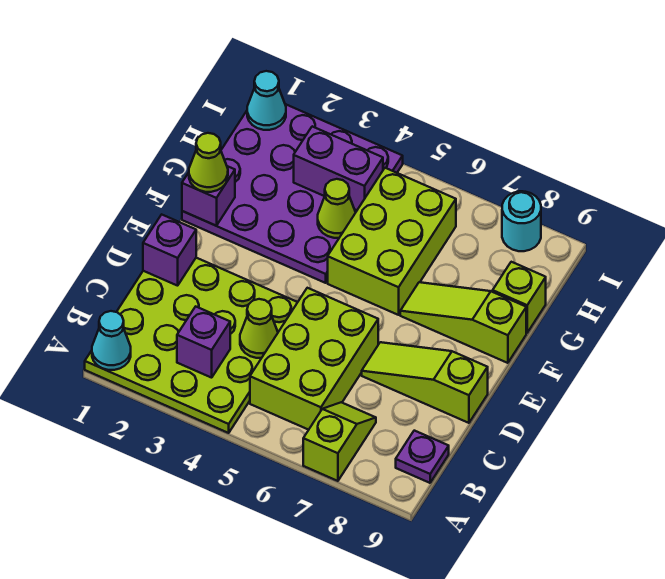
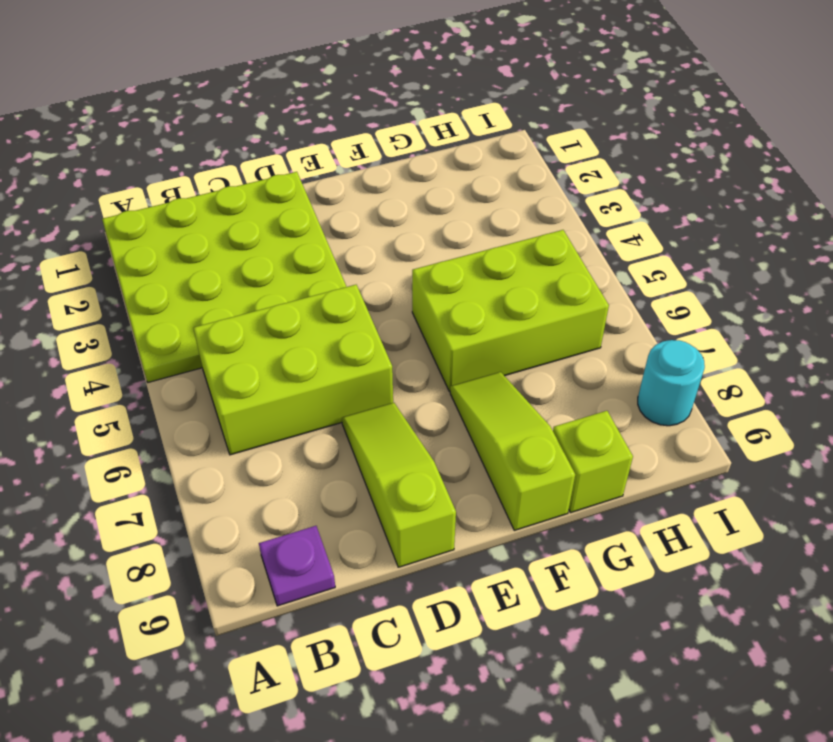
none -> lime 1x2 slope [303,402,376,481]
none -> purple 4x4 plate [182,104,403,283]
none -> cyan 1x1 cone [92,311,131,370]

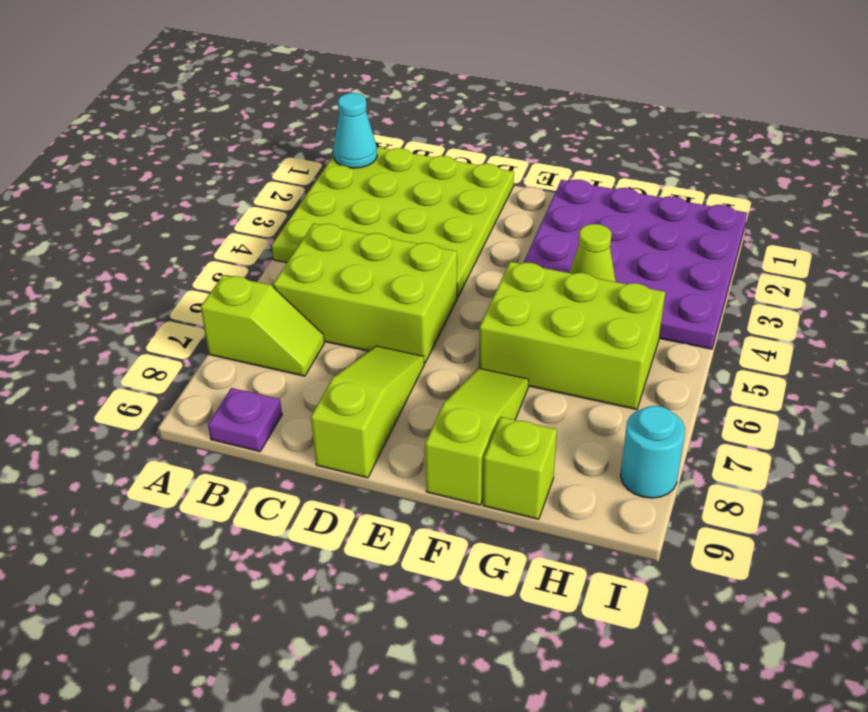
none -> purple 1x1 brick [177,307,230,378]
none -> lime 1x1 cone [240,299,278,358]
none -> purple 1x1 brick [143,214,196,286]

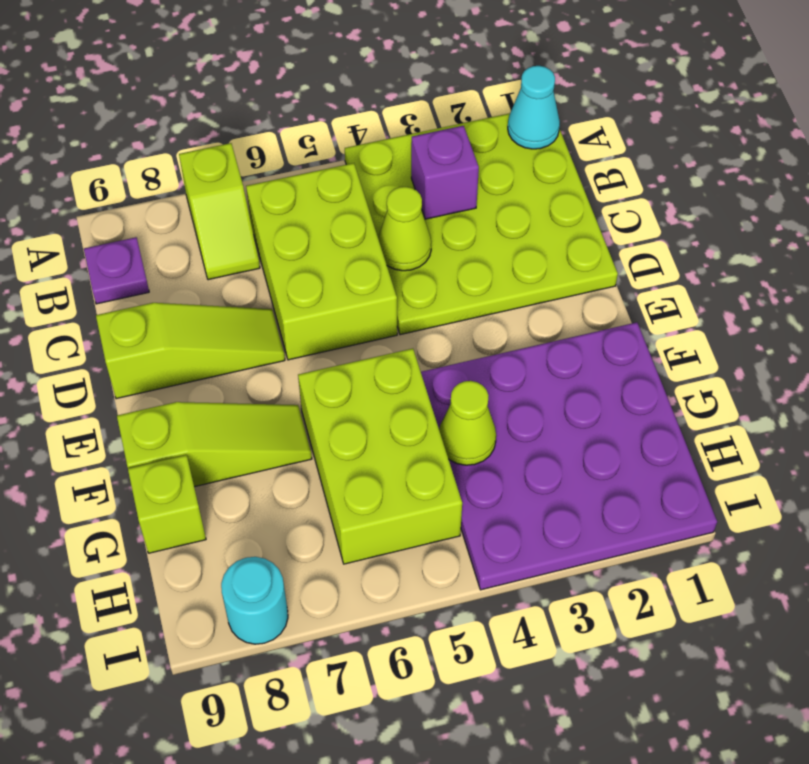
none -> purple 1x1 brick [143,214,196,286]
none -> purple 1x1 brick [182,166,235,226]
none -> purple 1x2 brick [294,126,383,210]

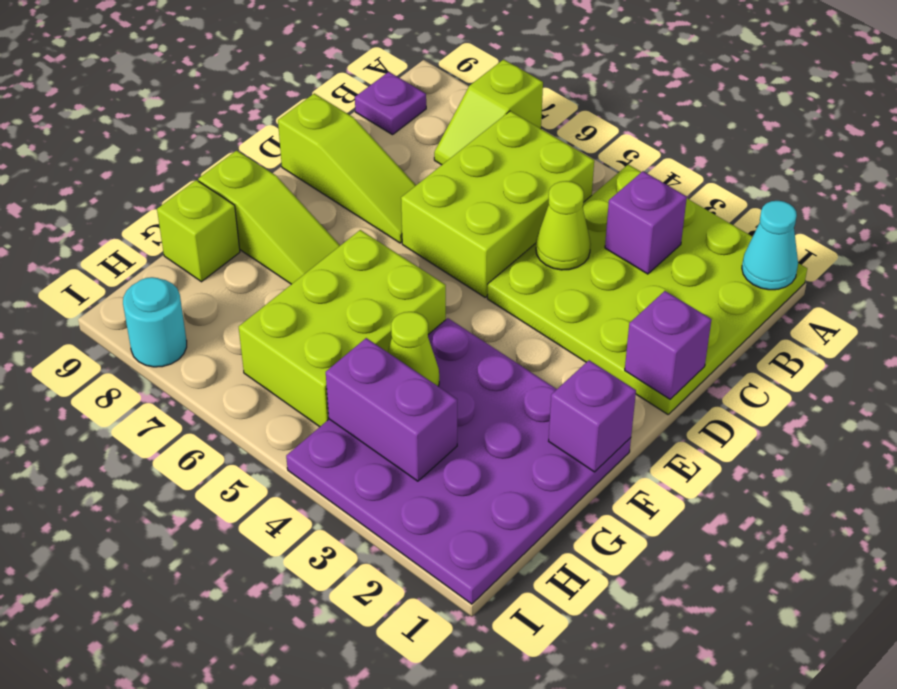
none -> cyan 1x1 cone [247,71,286,130]
none -> lime 1x1 cone [189,133,228,192]

